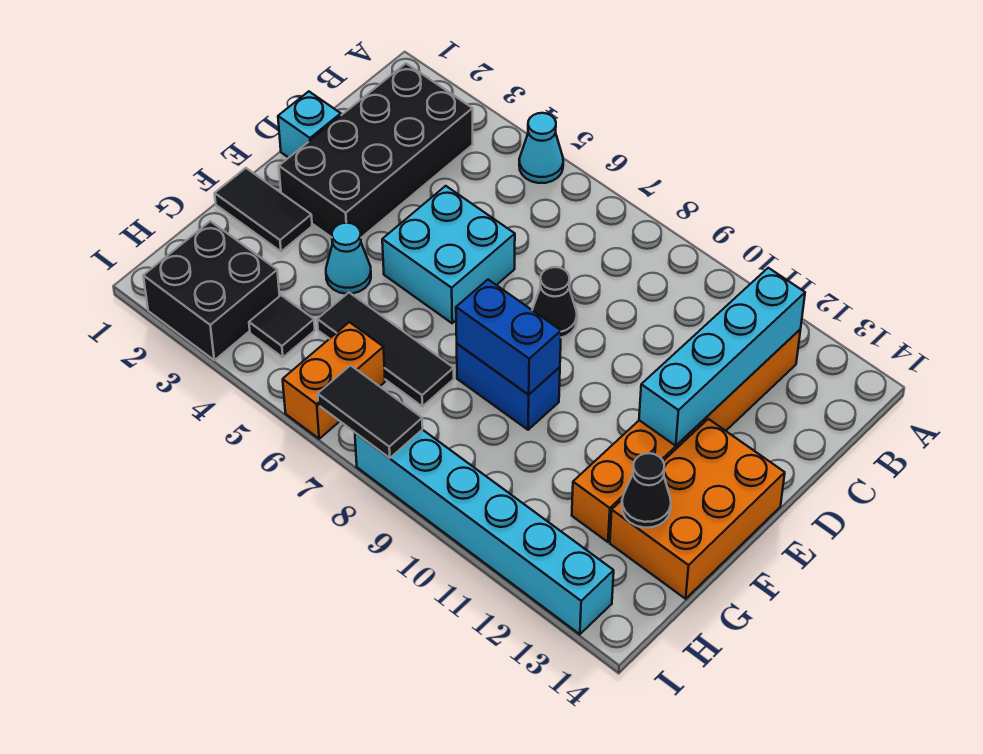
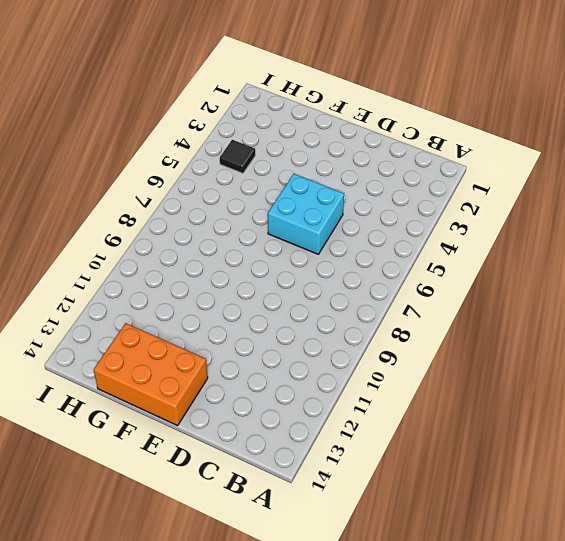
none -> cyan 1x1 cone [519,113,563,183]
none -> black 2x4 brick [279,64,473,238]
none -> orange 1x6 brick [572,329,801,542]

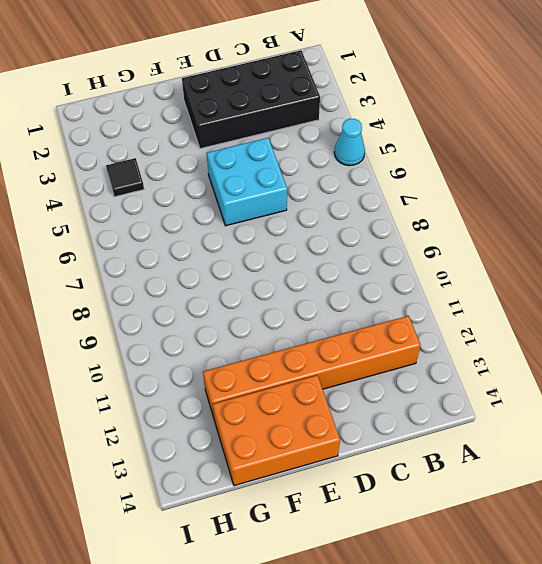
none -> cyan 1x1 brick [278,91,341,158]
none -> black 1x1 cone [532,267,577,337]
none -> black 1x2 tile [215,168,312,251]

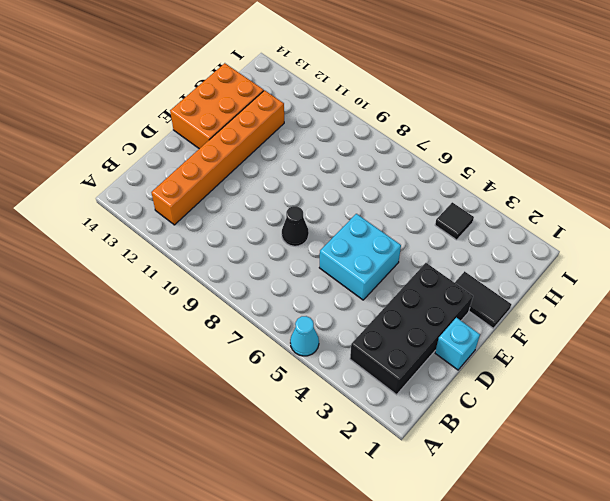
none -> cyan 1x1 cone [326,223,371,294]
none -> blue 1x2 brick [457,344,560,430]
none -> black 1x3 tile [317,293,454,406]

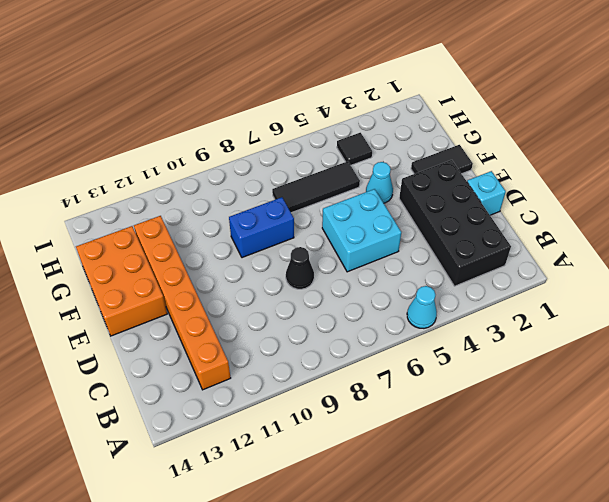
none -> black 2x2 brick [143,221,280,360]
none -> orange 1x2 brick [283,322,385,439]
none -> cyan 1x6 brick [355,430,614,634]

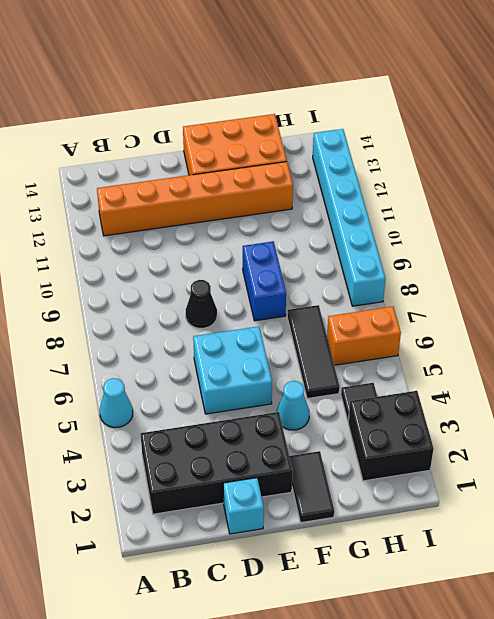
none -> cyan 1x4 brick [639,268,805,446]
none -> blue 1x2 brick [456,280,561,395]
none -> black 1x1 cone [622,453,671,528]

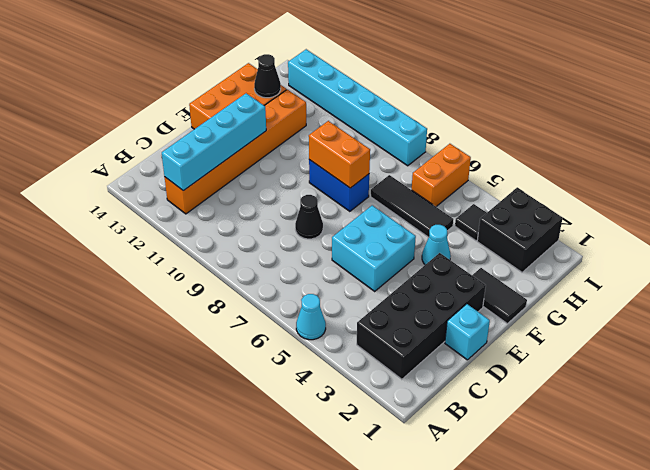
orange 1x2 brick [309,121,370,188] -> blue 1x2 brick [456,280,561,395]
none -> black 1x2 tile [318,365,423,458]

